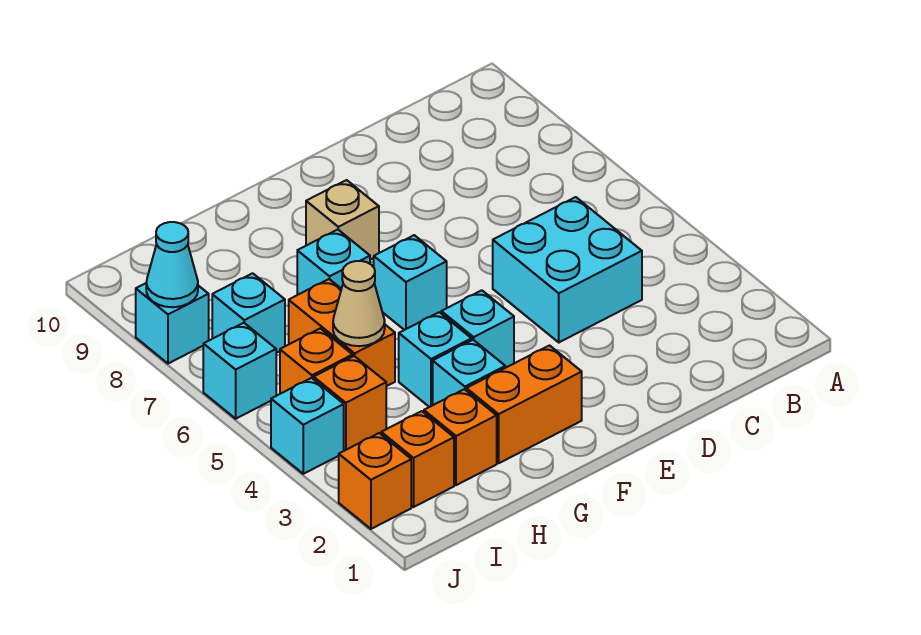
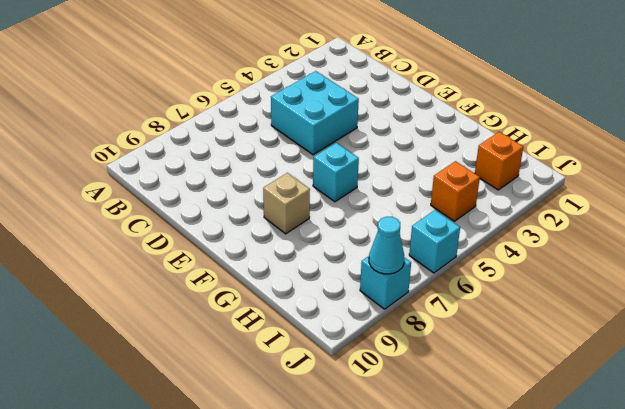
none -> orange 1x2 brick [466,346,582,463]
none -> cyan 1x1 brick [441,290,514,368]
none -> cyan 1x1 brick [433,340,505,405]

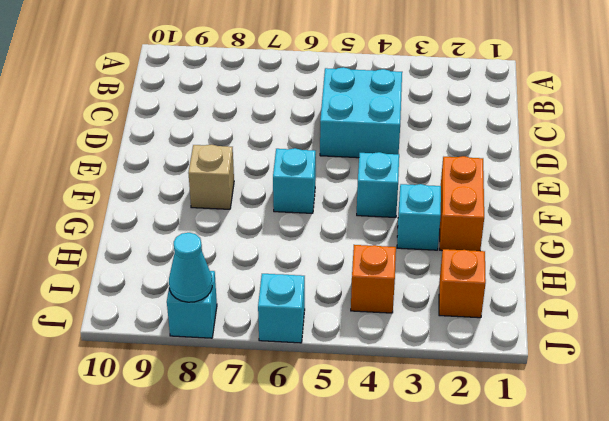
none -> cyan 1x1 brick [399,312,472,407]
none -> cyan 1x1 brick [297,230,370,295]
none -> orange 1x1 brick [424,389,497,485]

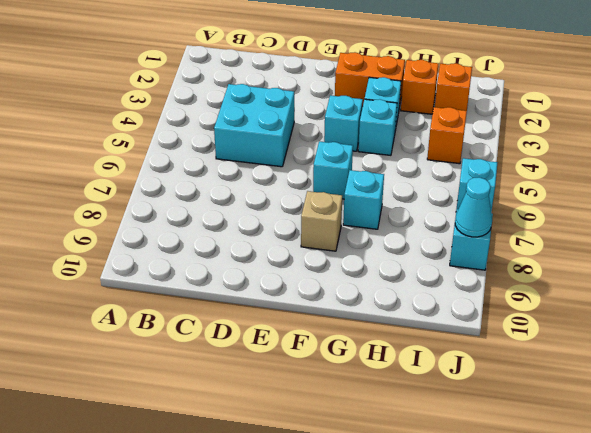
none -> orange 1x2 brick [289,279,395,386]
none -> orange 1x1 brick [280,328,353,394]
none -> cyan 1x1 brick [212,273,285,353]

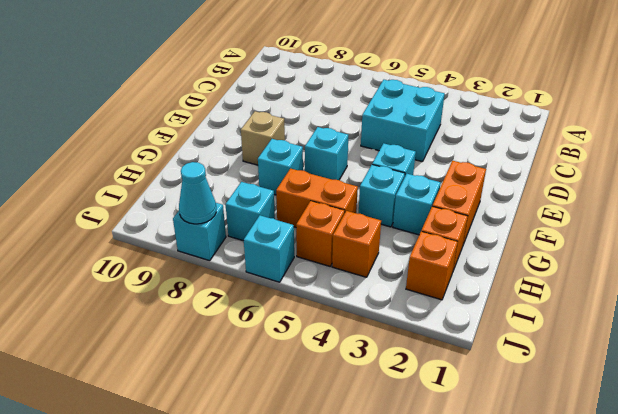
none -> orange 1x1 brick [339,433,411,529]
none -> cyan 1x1 brick [271,378,344,474]
none -> tan 1x1 cone [333,261,385,346]

